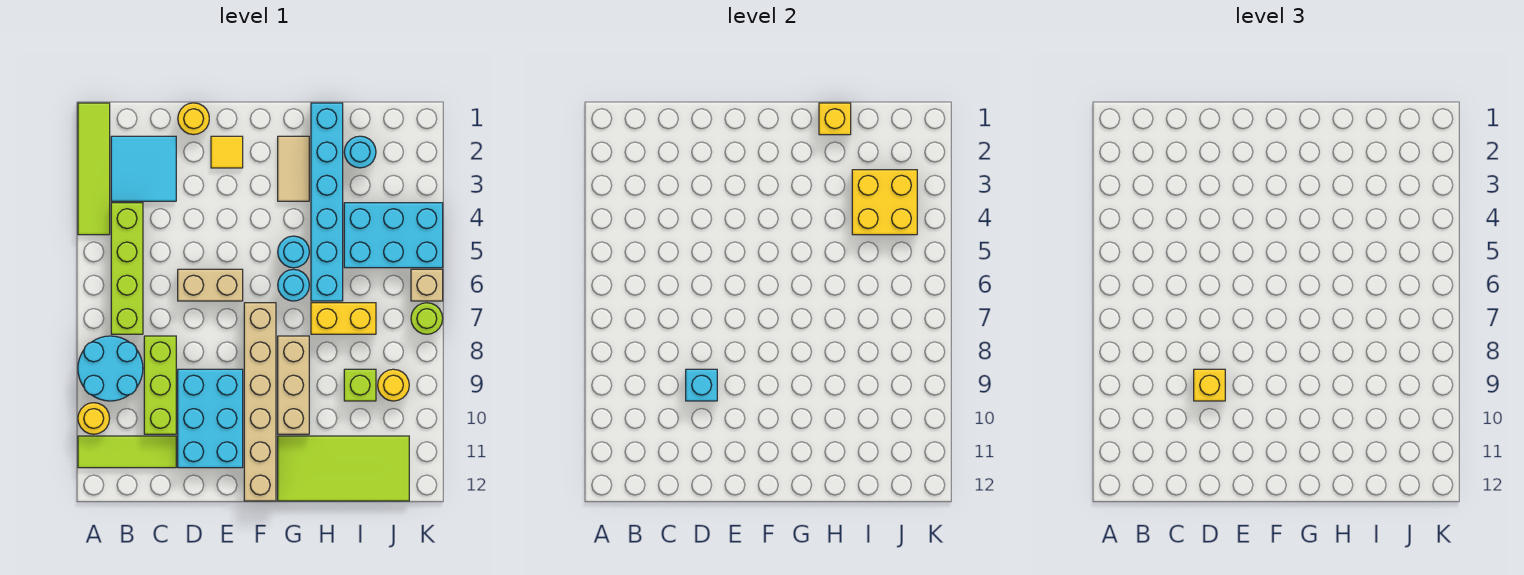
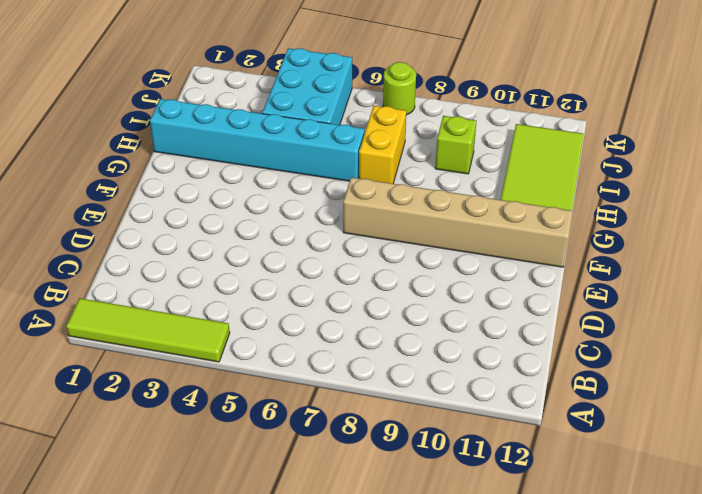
none -> cyan 2x2 round brick [78,336,143,401]
none -> yellow 1x1 round brick [78,403,110,434]
none -> lime 1x3 tile [78,436,176,468]

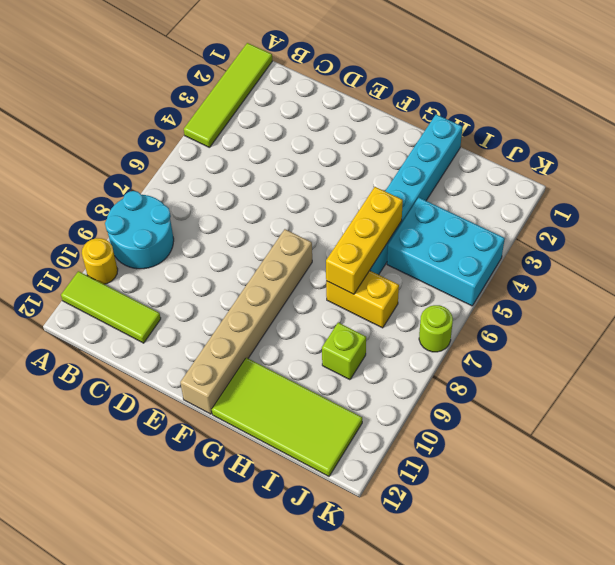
yellow 1x3 brick [326,187,403,294] -> none
none -> cyan 2x2 tile [111,136,176,201]
none -> lime 1x4 brick [111,203,143,334]
none -> lime 1x3 brick [144,336,176,434]

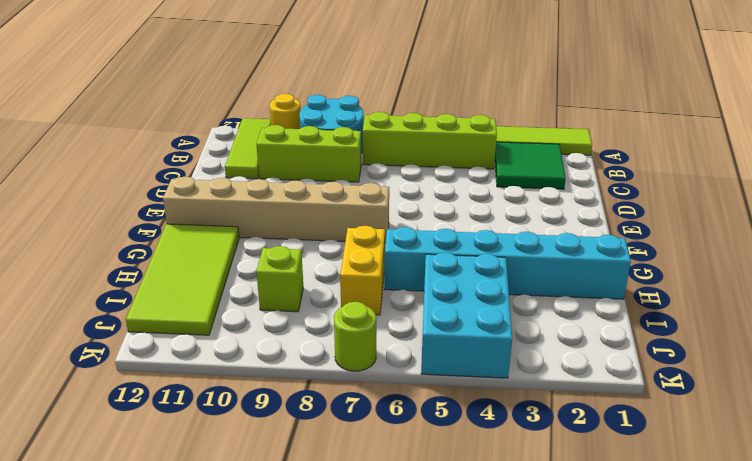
green 2x2 tile [495,142,566,189] -> cyan 2x2 tile [111,136,176,201]
none -> yellow 1x1 round brick [178,103,209,135]
none -> tan 1x2 brick [178,269,243,301]
none -> cyan 2x3 brick [178,369,243,468]

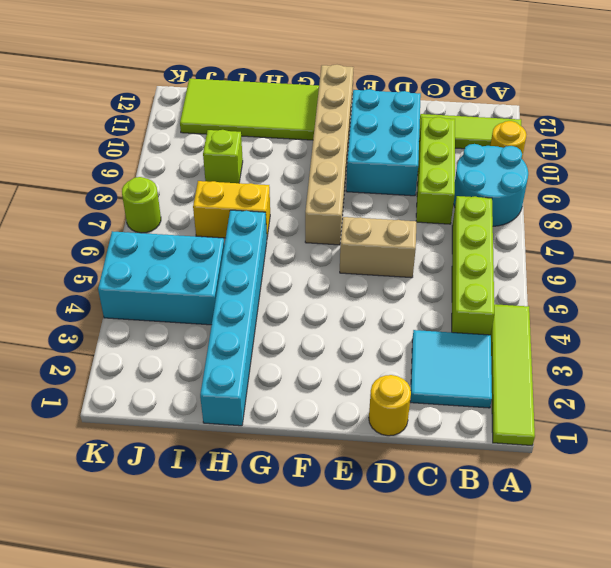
none -> yellow 1x1 tile [211,136,243,168]
none -> tan 1x2 tile [278,136,309,201]
none -> cyan 1x1 round brick [278,236,309,268]

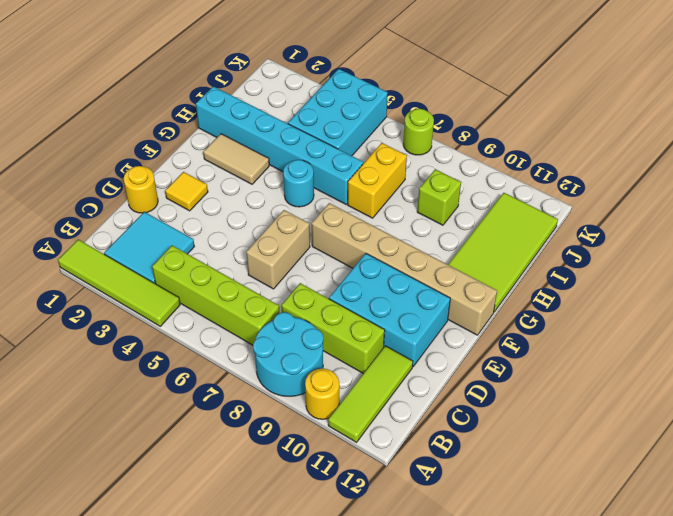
none -> cyan 1x1 round brick [278,269,309,301]
none -> tan 1x3 brick [278,336,309,434]
none -> cyan 1x1 round brick [344,136,376,168]

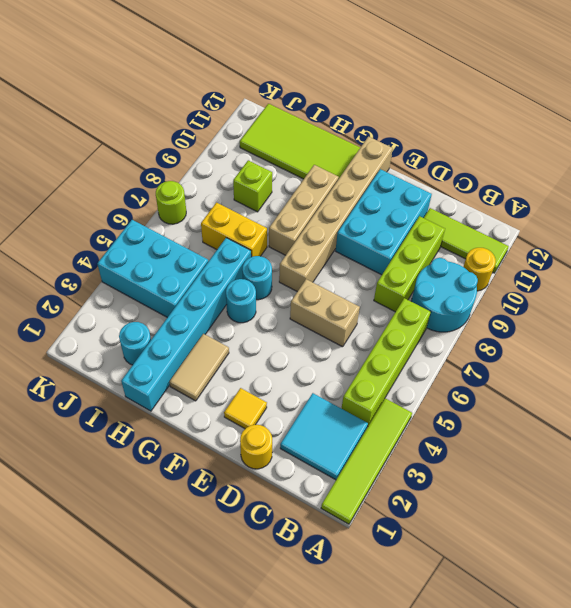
none -> yellow 1x1 round brick [378,369,409,401]
none -> tan 1x1 brick [411,269,443,301]
none -> cyan 1x1 brick [686,369,717,401]

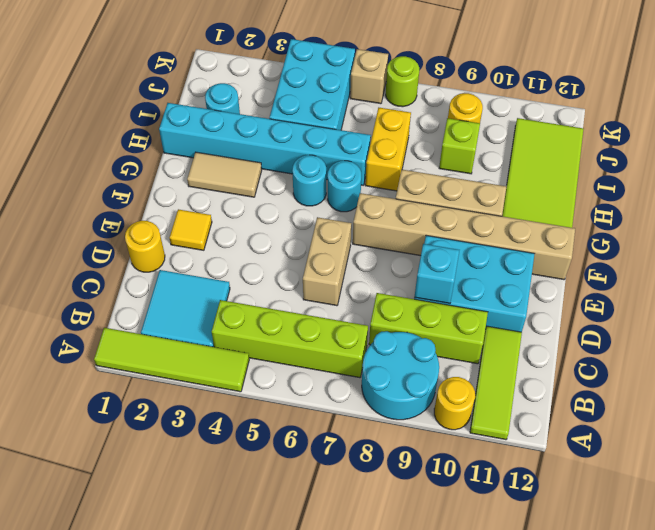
none -> yellow 1x1 brick [819,103,851,135]
none -> yellow 2x2 brick [852,170,917,235]
none -> yellow 1x1 brick [1194,369,1225,401]

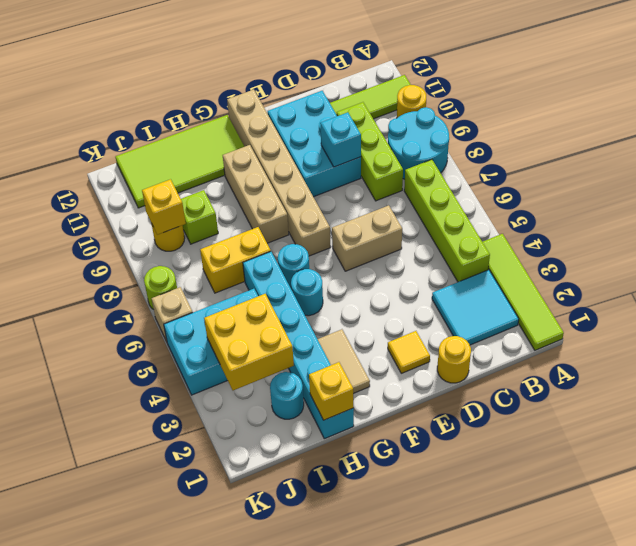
yellow 1x1 brick [142,179,186,235] -> yellow 1x1 brick moved to [1194,369,1225,401]

